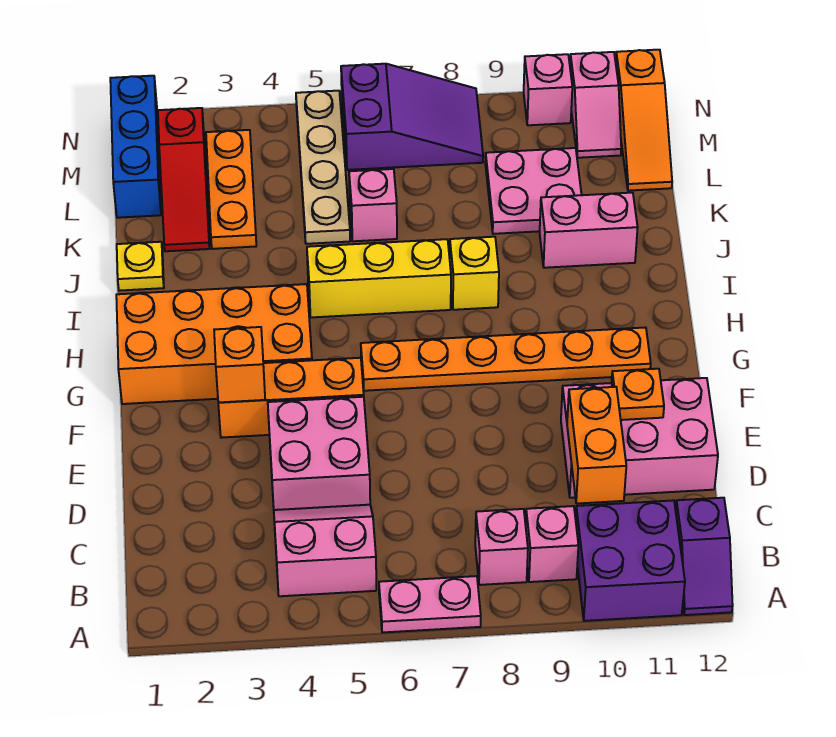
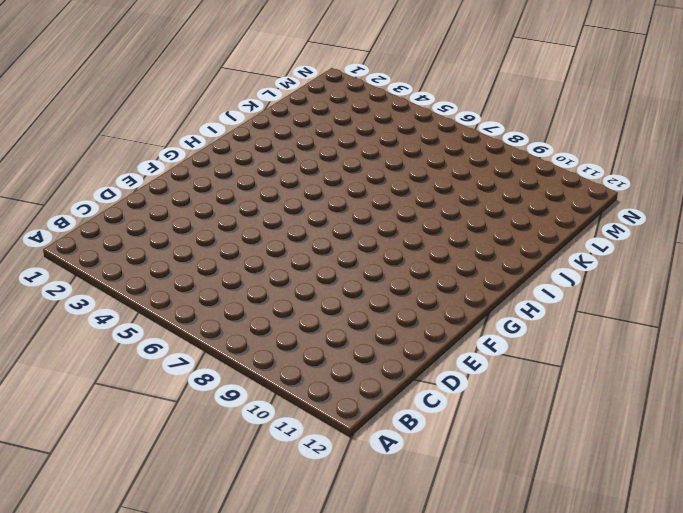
none -> pink 1x2 plate [379,576,481,633]
none -> purple 2x2 brick [576,500,685,621]
none -> purple 1x2 slope [676,498,733,615]

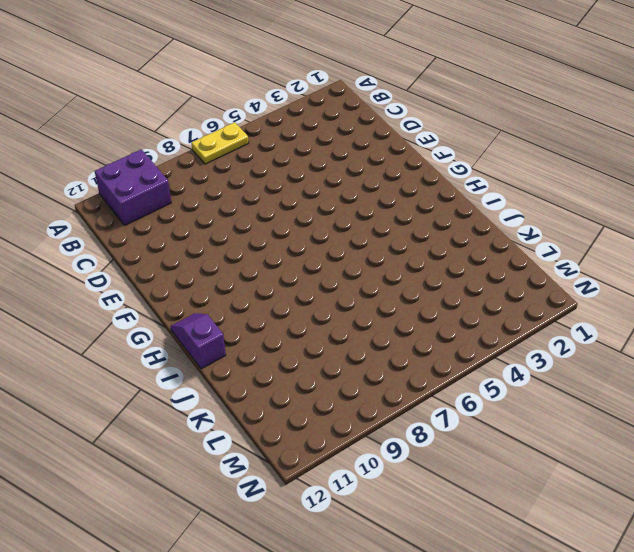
yellow 1x2 plate [191,122,249,164] -> pink 1x2 plate [379,576,481,633]
purple 1x2 slope [171,313,226,369] -> purple 1x2 slope moved to [676,498,733,615]
none -> pink 2x2 slope [274,505,376,596]
none -> pink 1x1 brick [475,509,528,585]
none -> pink 1x1 brick [526,506,578,582]

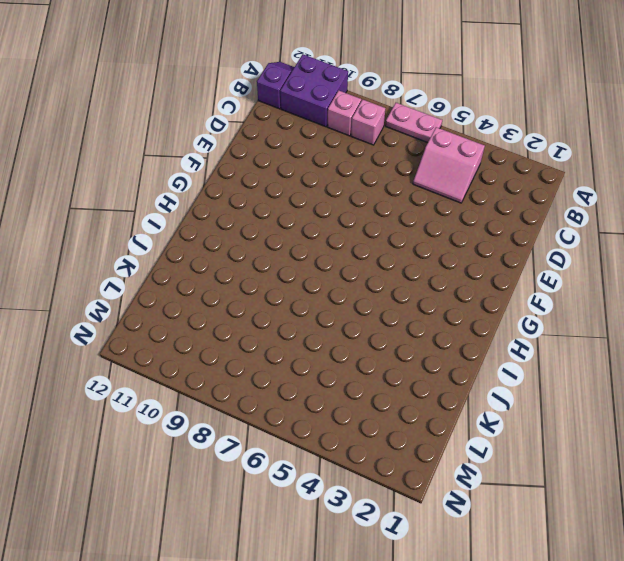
none -> pink 2x2 brick [268,397,370,510]
none -> pink 2x3 brick [561,378,718,498]
none -> orange 1x3 brick [218,358,364,438]

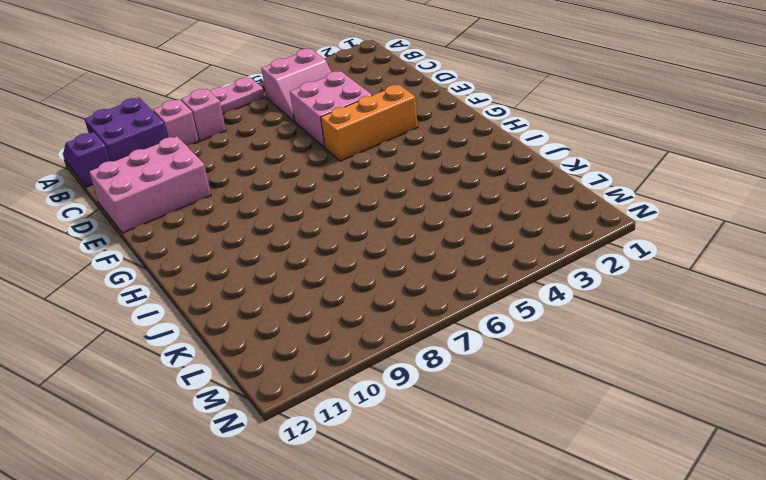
none -> orange 2x4 brick [116,284,312,404]
none -> orange 1x6 plate [361,327,651,391]
none -> yellow 1x3 brick [307,239,451,317]

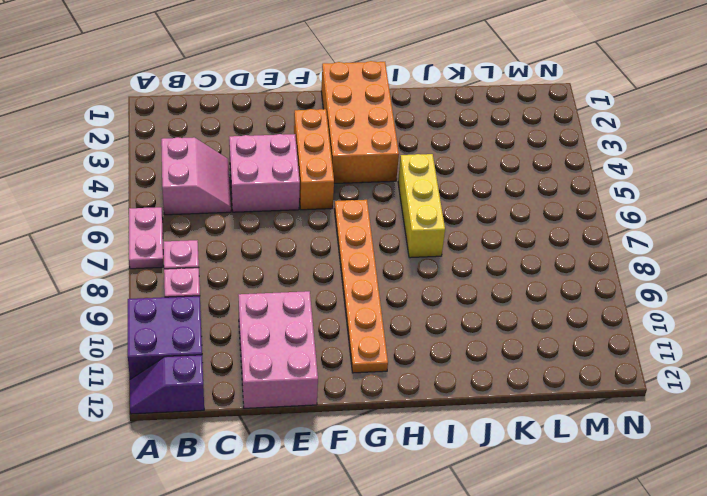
none -> yellow 1x1 brick [450,237,499,310]
none -> yellow 1x1 plate [117,242,164,291]
none -> pink 1x2 brick [540,193,638,268]

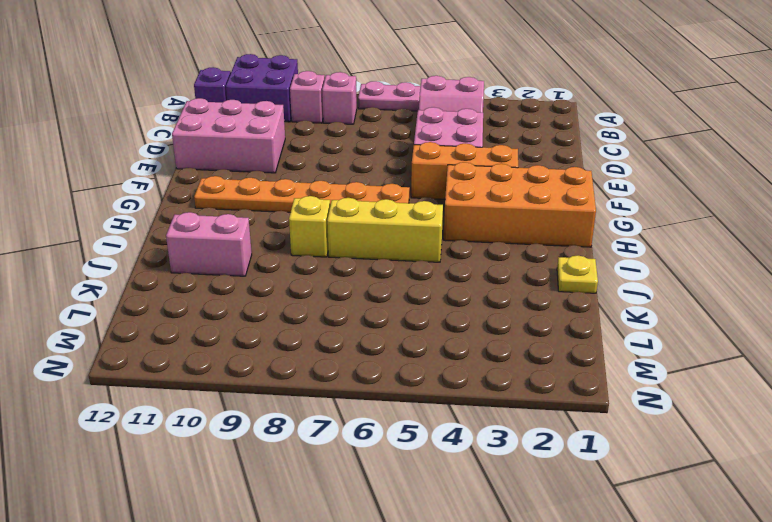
none -> red 1x3 slope [158,108,209,251]
none -> orange 1x3 plate [206,130,256,249]
none -> tan 1x4 plate [296,91,350,244]

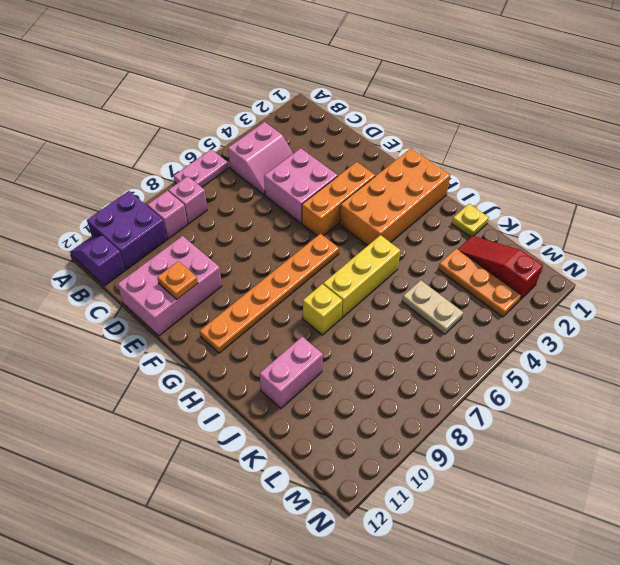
tan 1x2 plate [402,280,463,334] -> tan 1x4 plate [296,91,350,244]
none -> pink 1x1 brick [349,169,397,241]
none -> pink 2x2 plate [485,148,582,234]
none -> blue 1x3 brick [110,76,161,218]

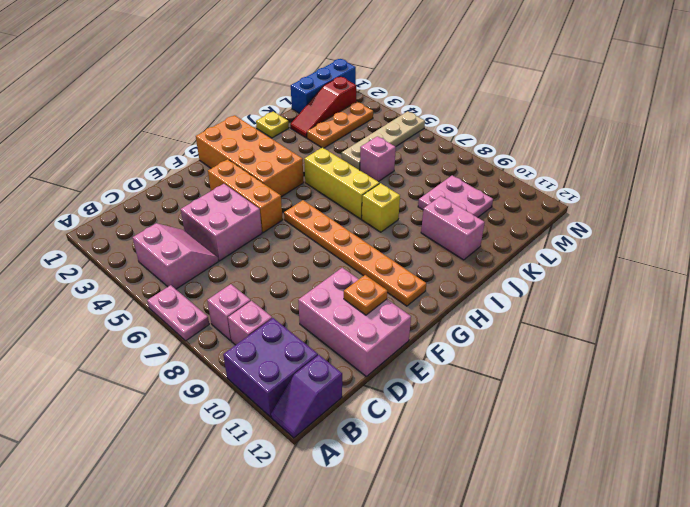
none -> orange 1x3 slope [616,50,672,191]
none -> purple 2x3 slope [341,64,483,170]
none -> pink 1x2 slope [570,52,621,158]

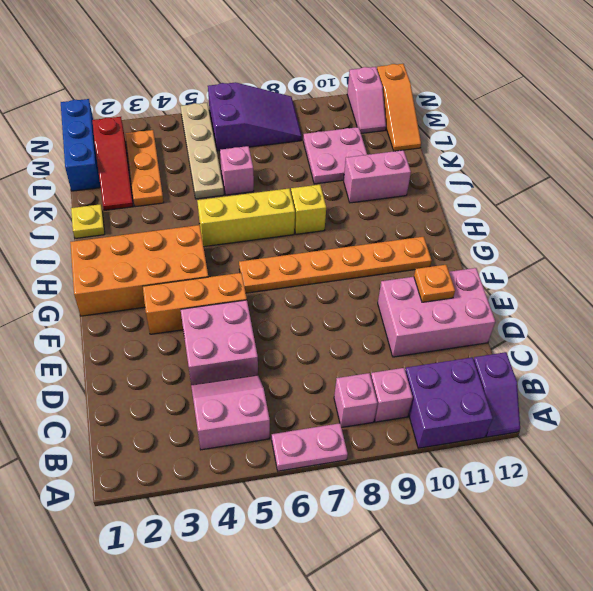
none -> pink 1x1 brick [524,54,572,125]
none -> orange 1x2 brick [567,387,626,504]
none -> orange 1x1 brick [214,327,265,402]

